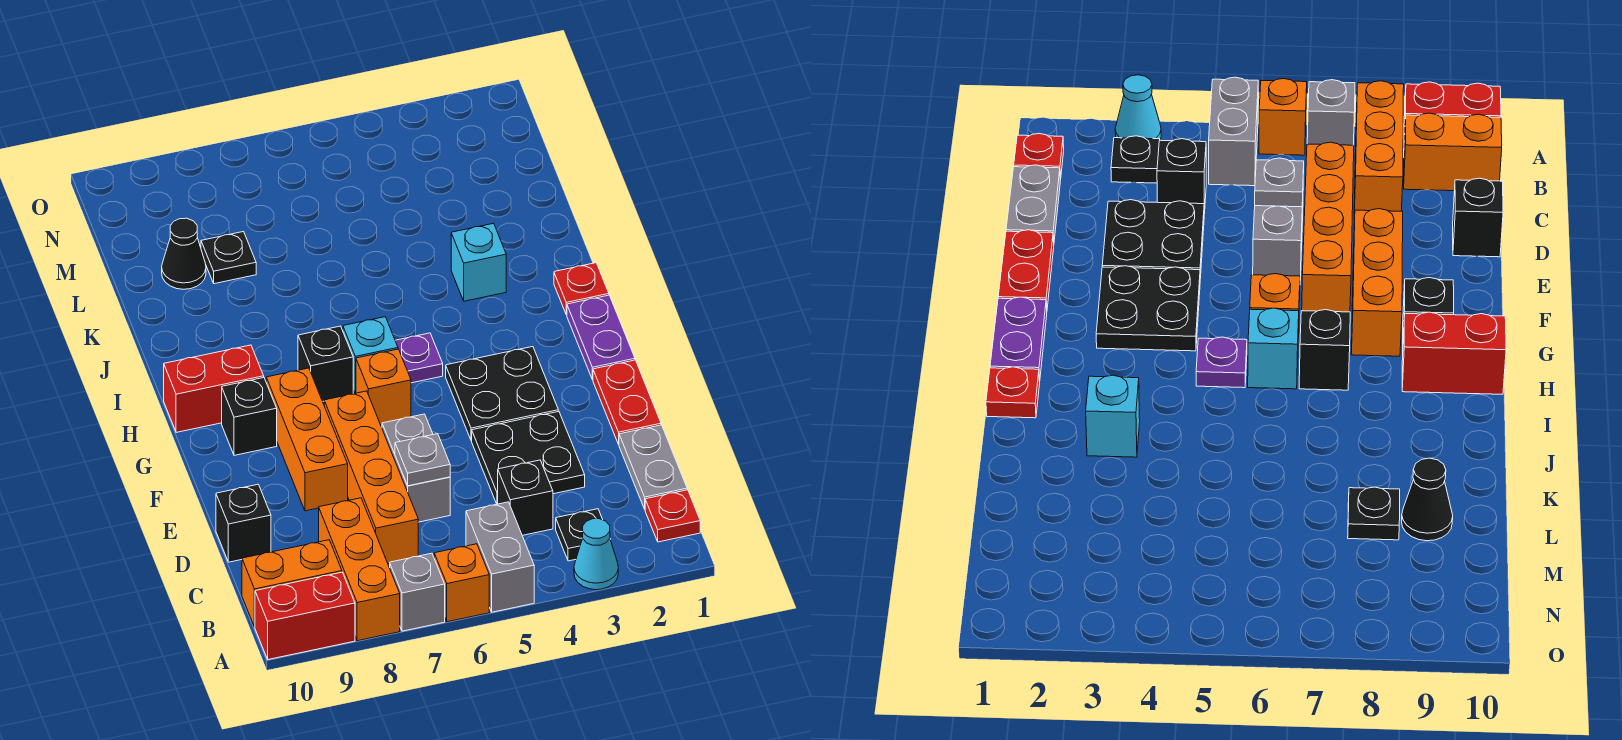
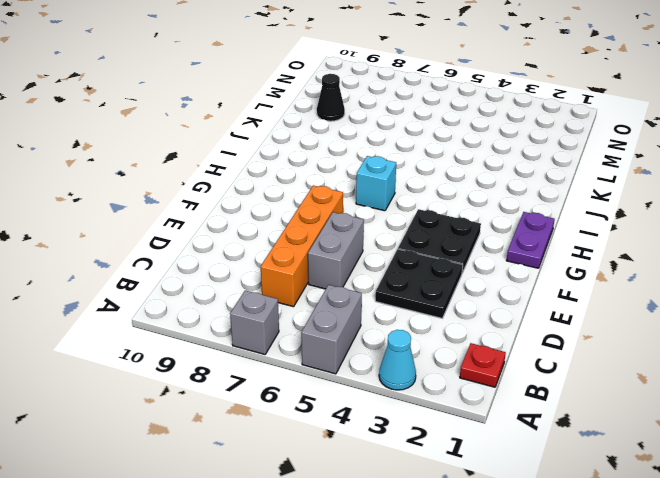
none -> orange 1x1 brick [434,544,489,622]
none -> orange 1x3 brick [319,498,400,641]
none -> red 1x2 brick [255,572,355,660]
none -> black 1x1 plate [556,509,603,561]

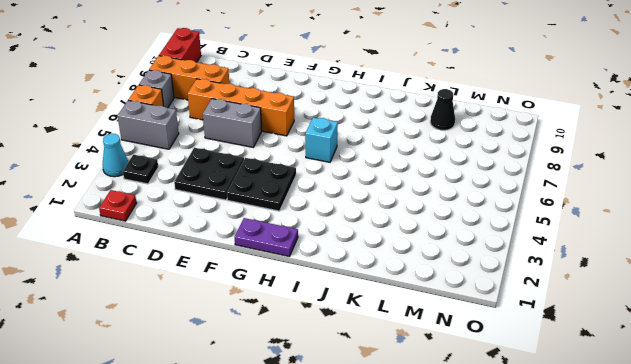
none -> orange 1x2 brick [242,540,342,627]
none -> grey 1x2 plate [619,425,687,509]
none -> black 1x1 brick [498,460,553,535]
none -> black 1x1 brick [216,484,271,562]

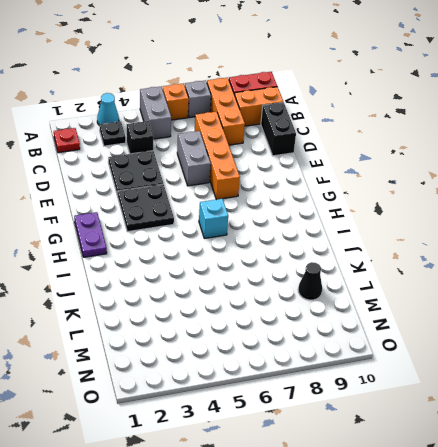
black 1x2 brick [261,102,296,156] -> black 1x1 brick [216,484,271,562]
none -> grey 1x2 plate [619,425,687,509]
none -> red 1x2 plate [593,360,661,444]
none -> orange 1x3 brick [266,368,348,511]
none -> orange 1x1 brick [356,349,411,425]

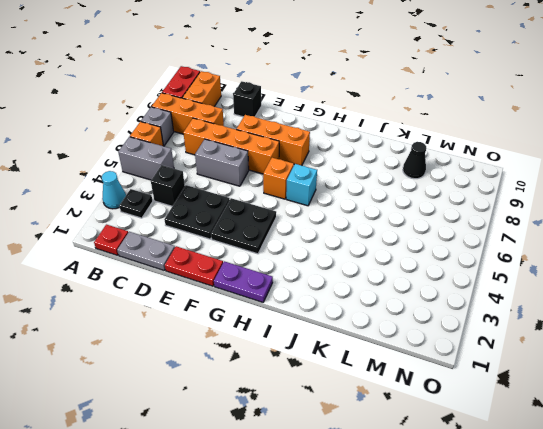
none -> black 1x1 brick [222,378,277,455]
none -> purple 1x1 plate [395,333,443,383]
none -> black 1x1 brick [298,326,353,401]
none -> red 1x2 brick [164,345,264,432]

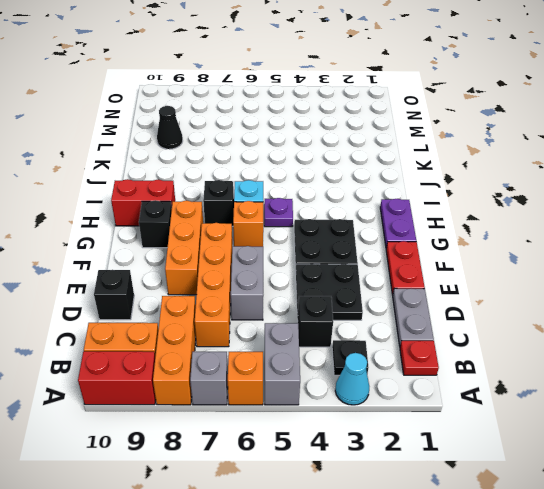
none -> red 1x1 plate [554,263,609,315]
none -> cyan 1x1 brick [451,223,506,301]
none -> black 1x1 plate [201,232,256,284]
none -> grey 1x1 plate [395,434,450,486]

